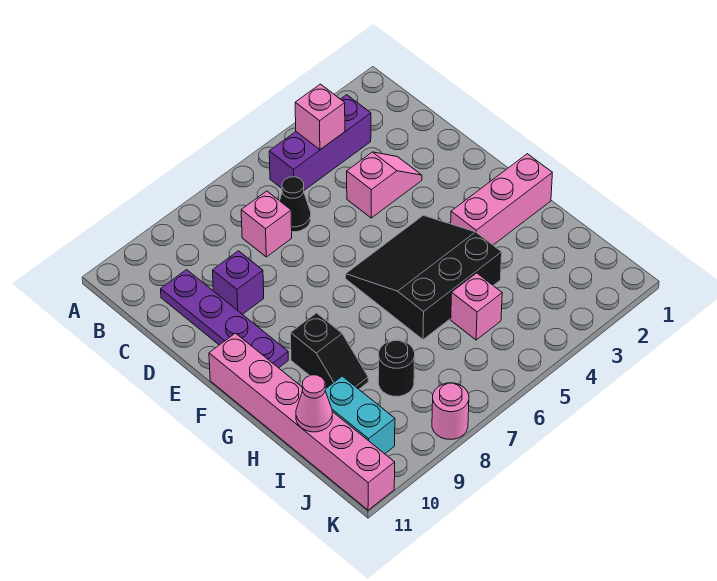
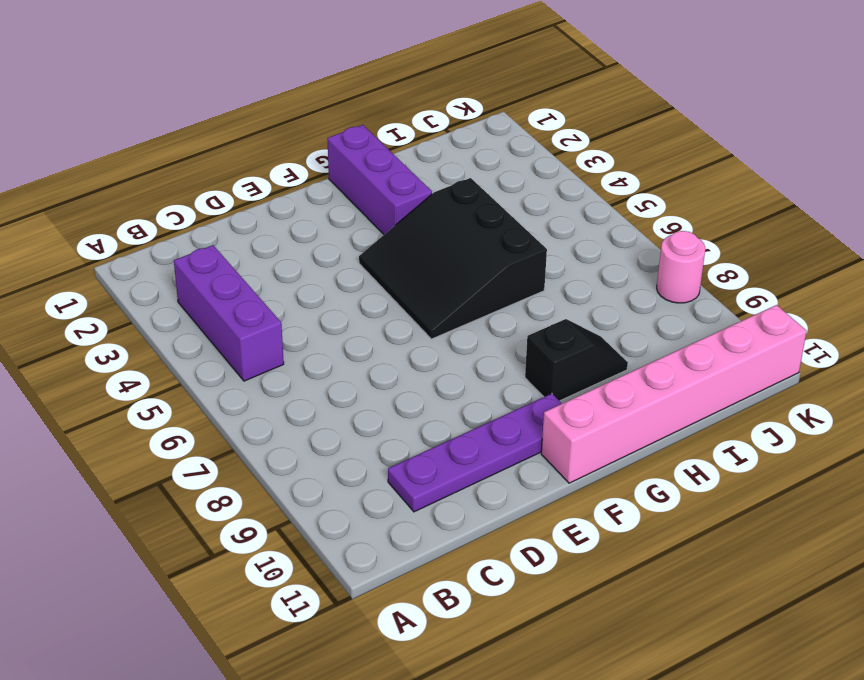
purple 1x3 brick [327,125,432,234] -> pink 1x3 brick [451,154,552,245]
none -> black 1x1 cone [280,177,311,232]
none -> pink 1x1 brick [241,191,292,257]
none -> pink 1x2 slope [347,152,422,218]

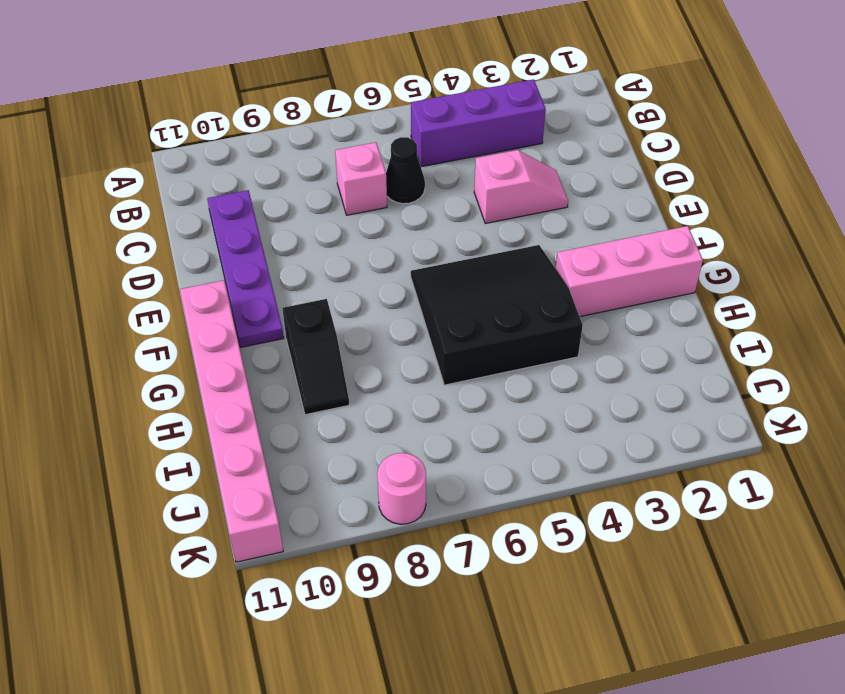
none -> purple 1x1 brick [213,251,264,314]
none -> pink 1x1 brick [451,273,502,340]
none -> black 1x1 round brick [378,340,415,396]

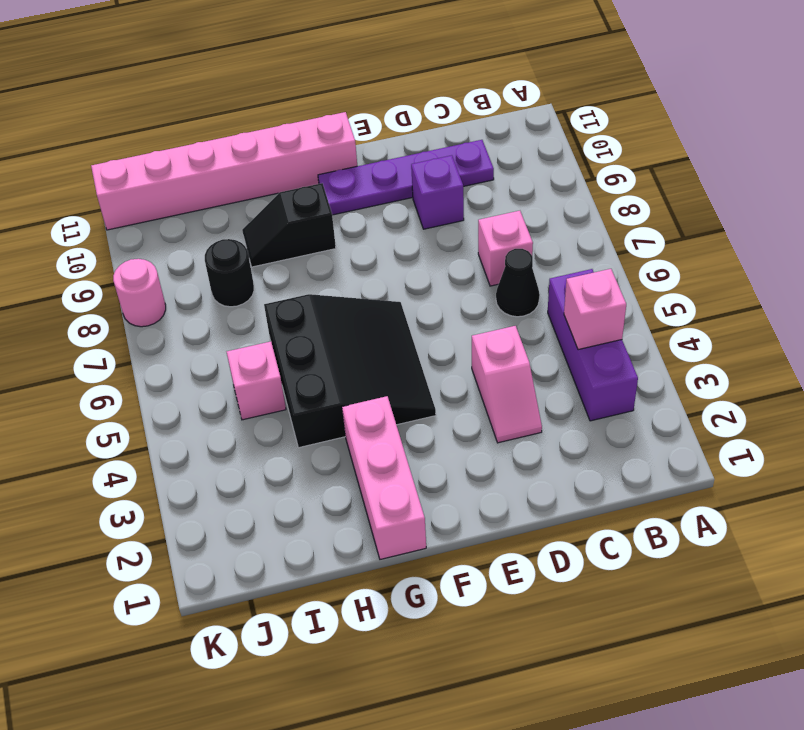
none -> cyan 1x2 brick [325,376,395,454]
none -> pink 1x1 cone [296,375,332,432]

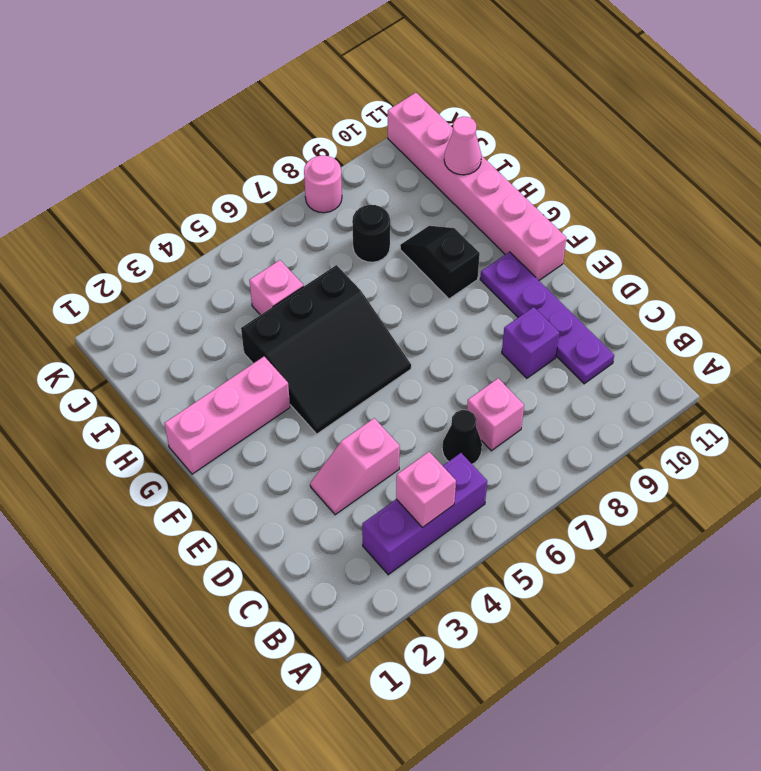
none -> cyan 1x2 brick [325,376,395,454]

